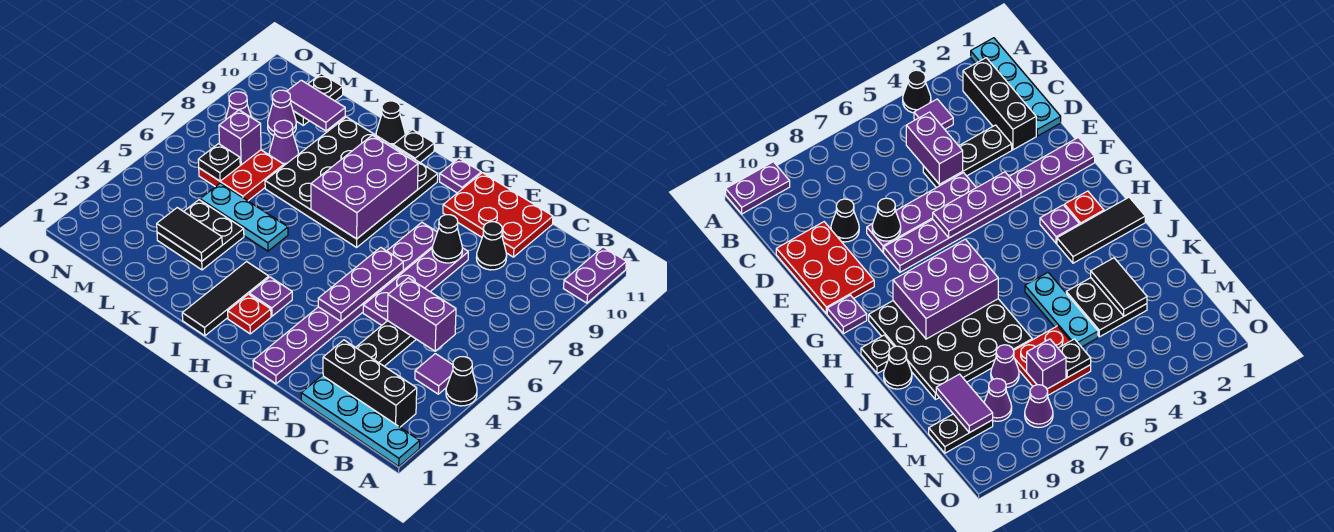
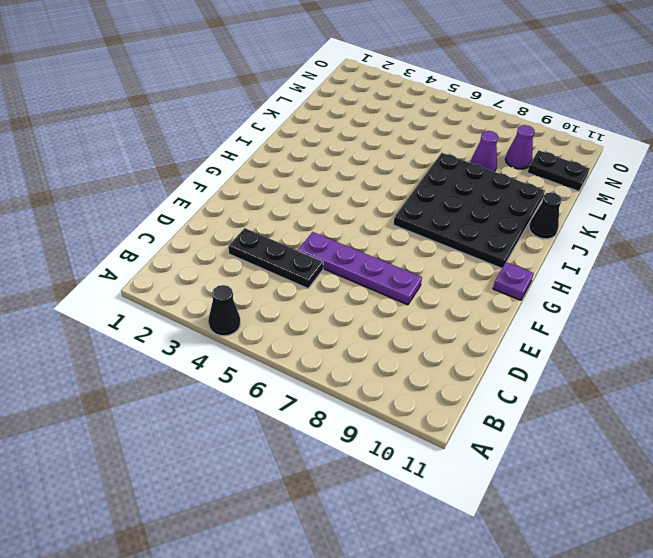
none -> cyan 1x4 plate [301,376,420,466]
none -> purple 1x2 plate [563,247,626,303]
none -> black 1x3 brick [323,340,417,427]
none -> purple 1x1 tile [415,354,453,394]

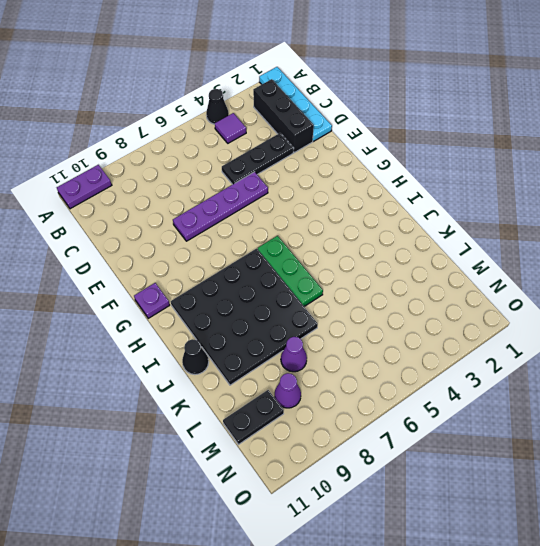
green 1x3 plate [258,236,323,307] -> none
none -> black 1x1 cone [476,222,507,270]
none -> red 2x3 plate [443,173,553,257]
none -> purple 1x8 plate [253,222,437,384]
none -> red 1x1 plate [228,294,271,334]

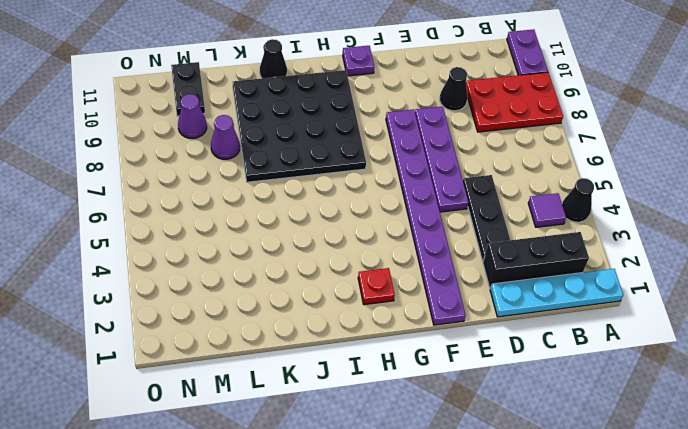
red 2x3 plate [466,72,563,132] -> red 2x3 plate moved to [443,173,553,257]
none -> purple 1x1 plate [249,277,292,316]
none -> black 1x3 tile [182,262,269,336]
none -> black 1x1 plate [393,130,434,162]
none -> cyan 1x3 plate [200,183,288,251]

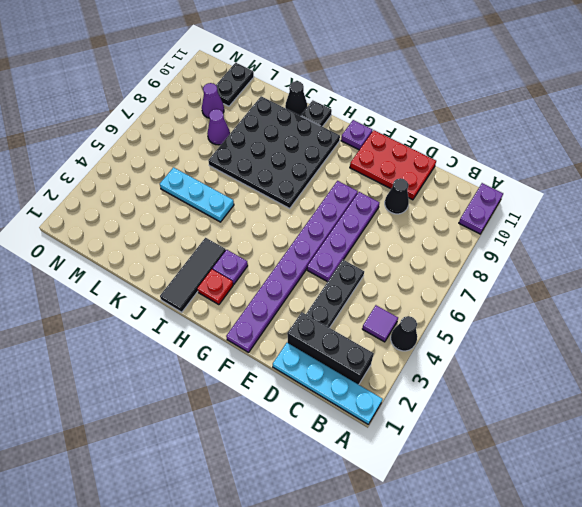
none -> black 2x2 plate [157,200,244,270]
none -> red 2x2 plate [199,150,284,201]
none -> purple 1x1 cone [226,92,251,119]
none -> purple 1x2 brick [388,278,456,351]

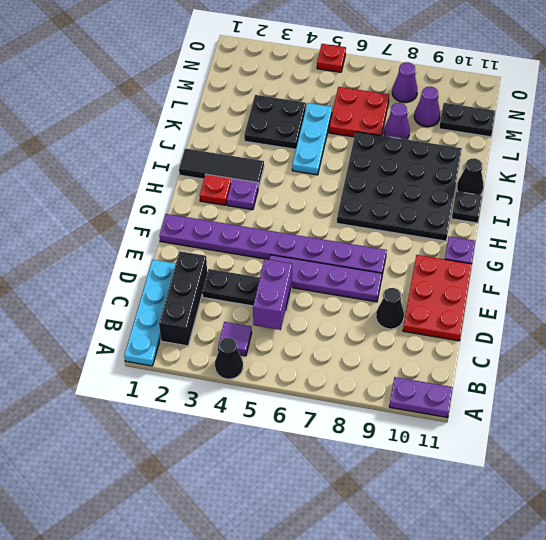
red 1x1 plate [317,44,346,72] -> none
none -> black 1x1 cone [432,215,462,263]
none -> purple 1x3 plate [318,247,403,321]
none -> purple 2x3 brick [311,135,418,239]
none -> black 1x2 tile [157,208,222,261]

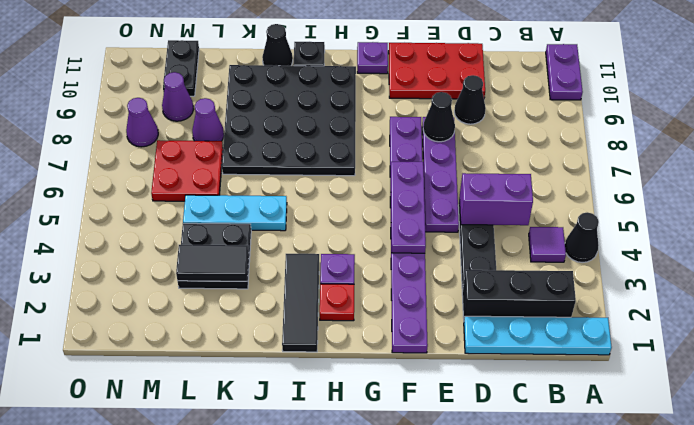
none -> purple 2x3 brick [311,135,418,239]
none -> purple 1x2 tile [287,80,345,131]
none -> black 1x1 plate [198,144,240,181]
none -> purple 1x1 brick [219,110,261,165]

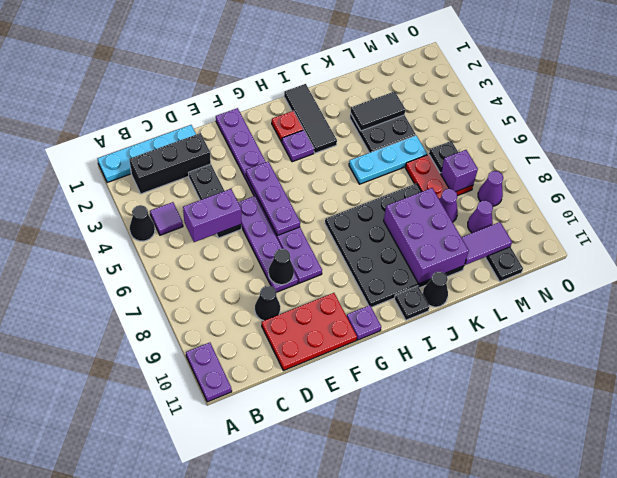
purple 2x3 brick [384,188,469,284] -> purple 2x3 brick moved to [311,135,418,239]

